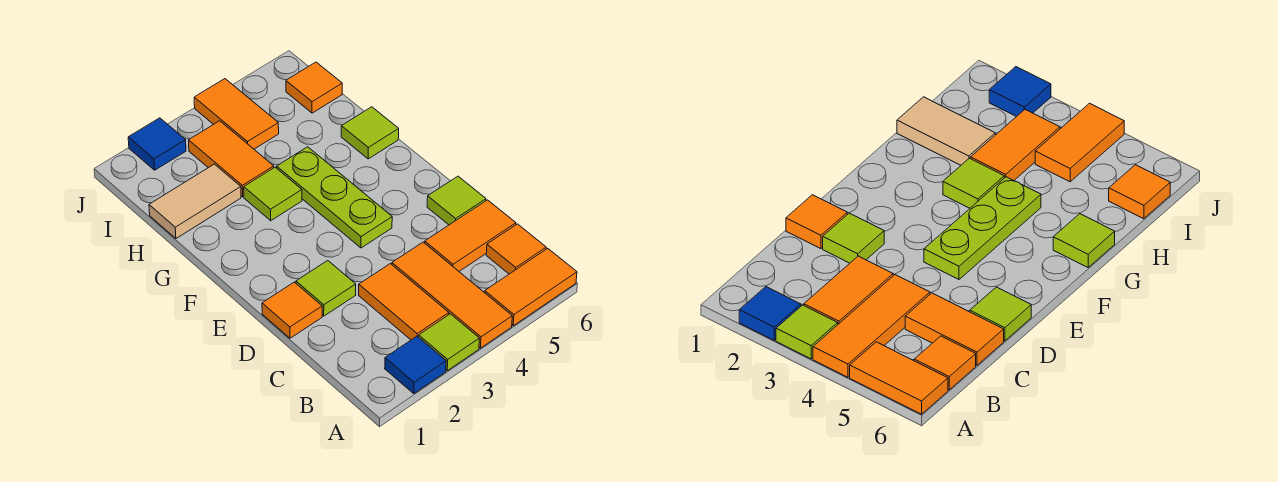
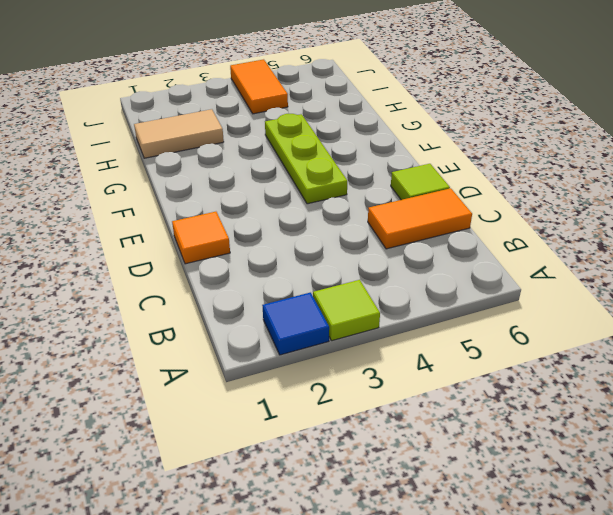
none -> orange 1x3 tile [392,242,512,348]
none -> orange 1x2 tile [485,248,577,326]
none -> orange 1x2 tile [359,264,449,340]

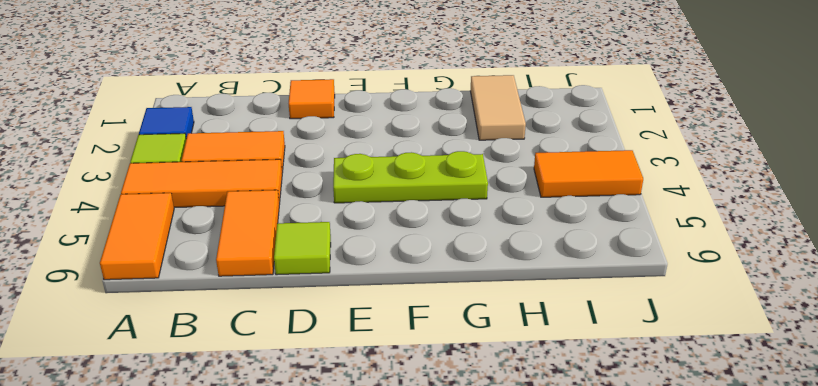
none -> orange 1x1 tile [486,224,546,274]
none -> lime 1x1 tile [296,261,356,316]
none -> lime 1x1 tile [244,167,302,221]

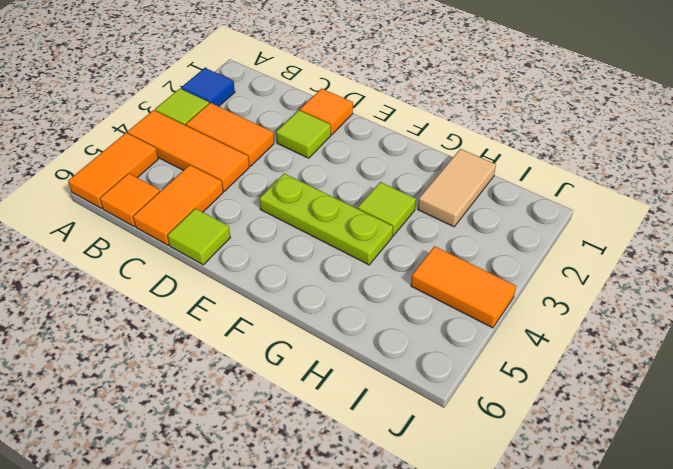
none -> lime 1x1 tile [341,107,399,159]
none -> orange 1x2 tile [189,121,274,197]
none -> orange 1x1 tile [286,62,342,113]

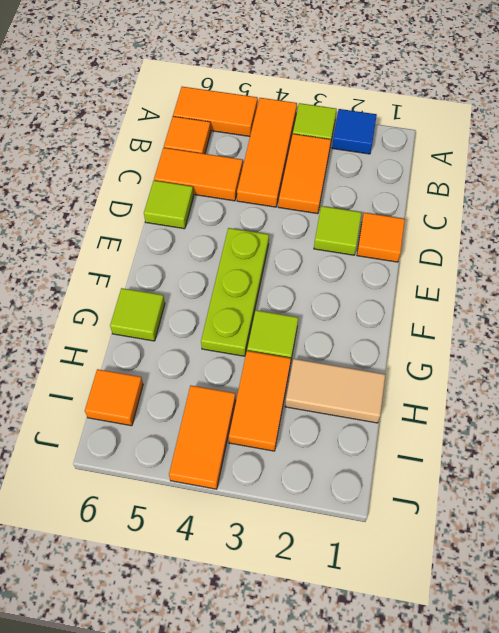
none -> blue 1x1 tile [128,118,186,170]

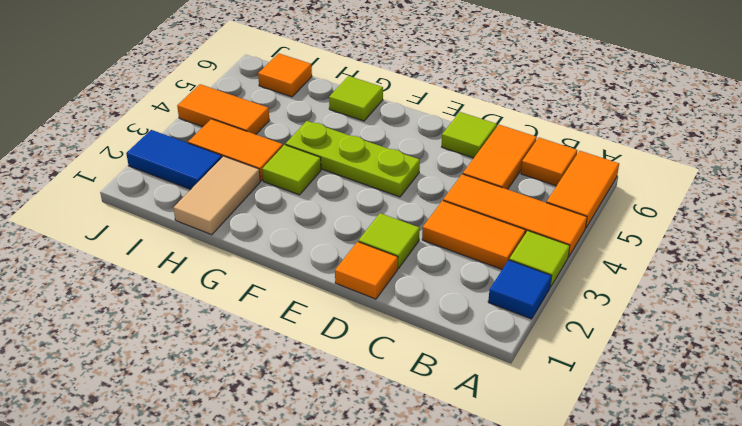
blue 1x2 tile [126,130,222,189] -> blue 1x1 tile [128,118,186,170]

